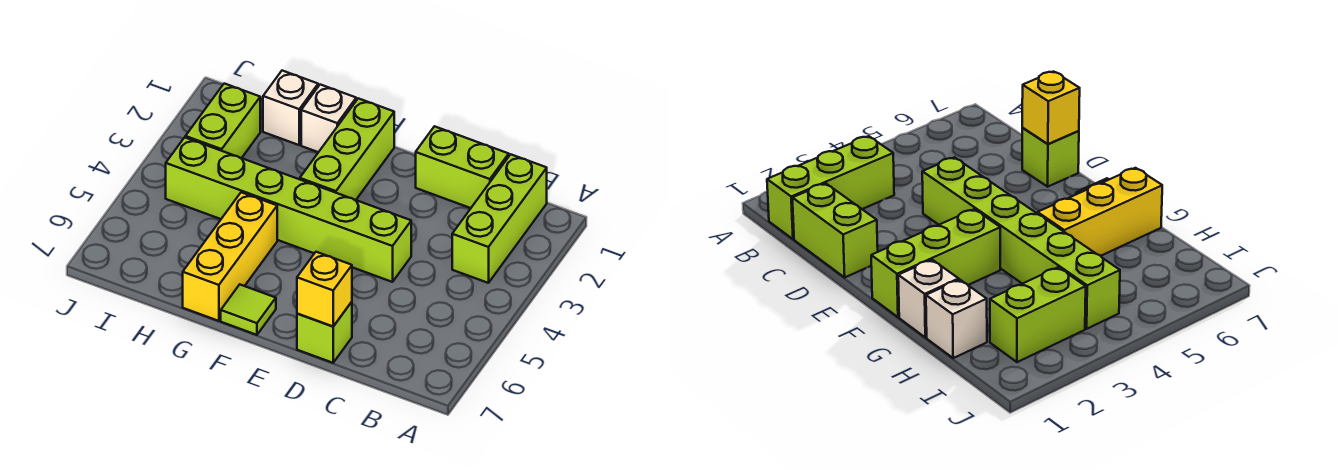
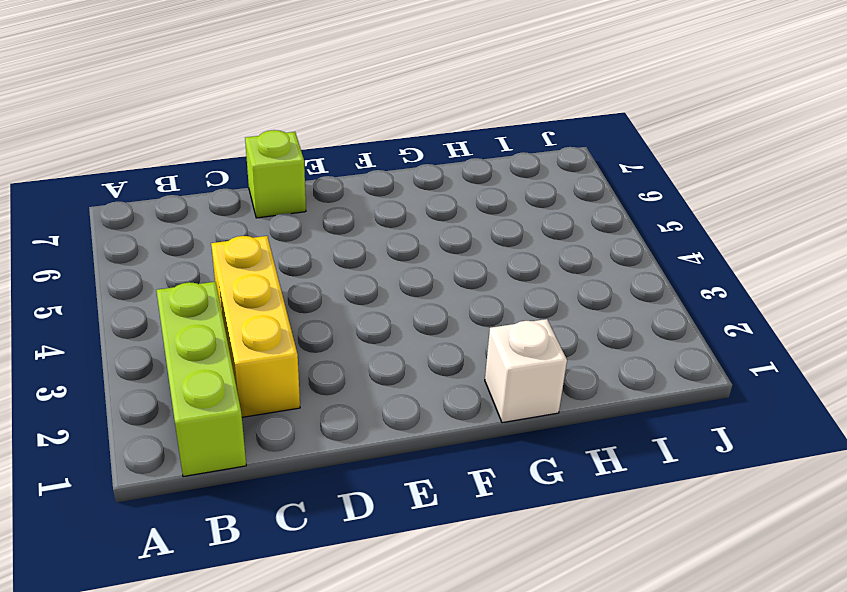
yellow 1x3 brick [211,236,300,417] -> yellow 1x3 brick moved to [183,192,277,321]
none -> lime 1x2 brick [416,126,509,208]
none -> lime 1x6 brick [166,137,411,282]

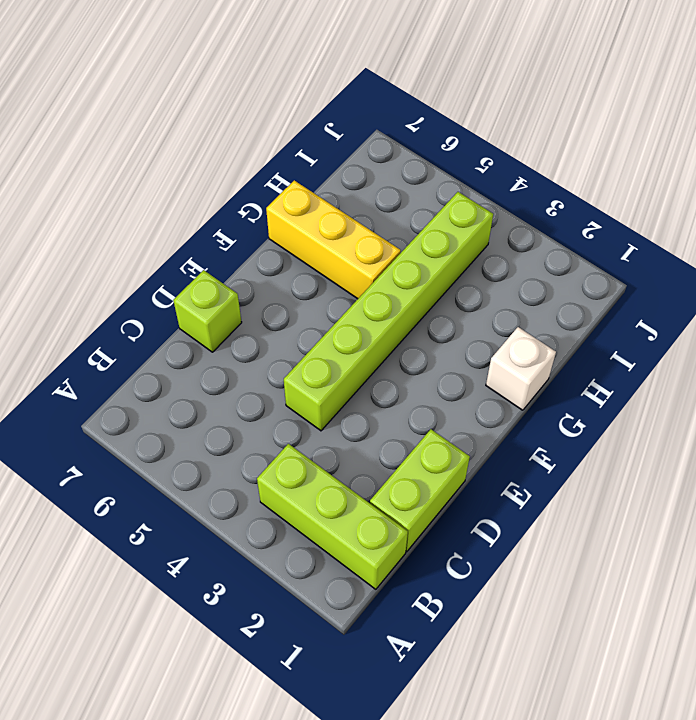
none -> lime 1x3 brick [300,98,394,200]
none -> lime 1x1 tile [221,285,276,335]

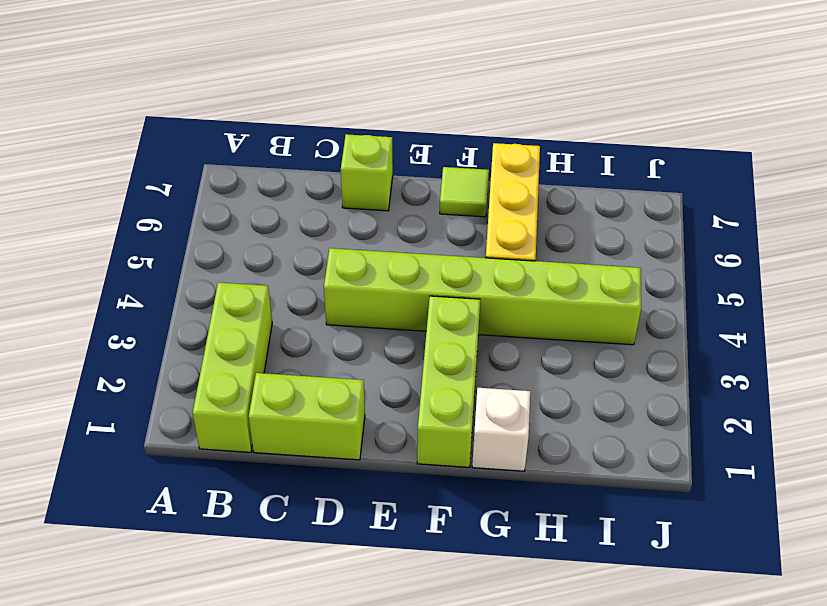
none -> white 1x1 brick [263,71,318,145]
none -> lime 1x2 brick [185,84,260,158]

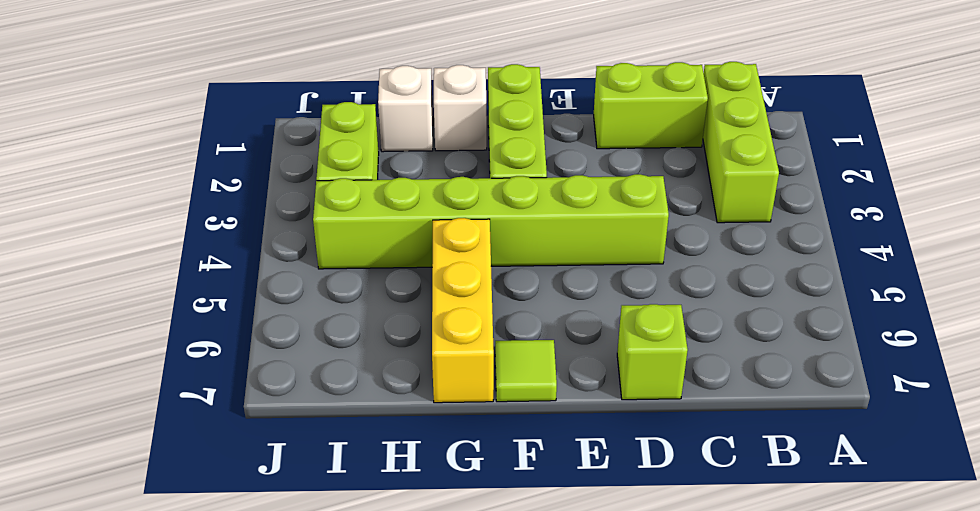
none -> yellow 1x1 brick [297,252,352,326]

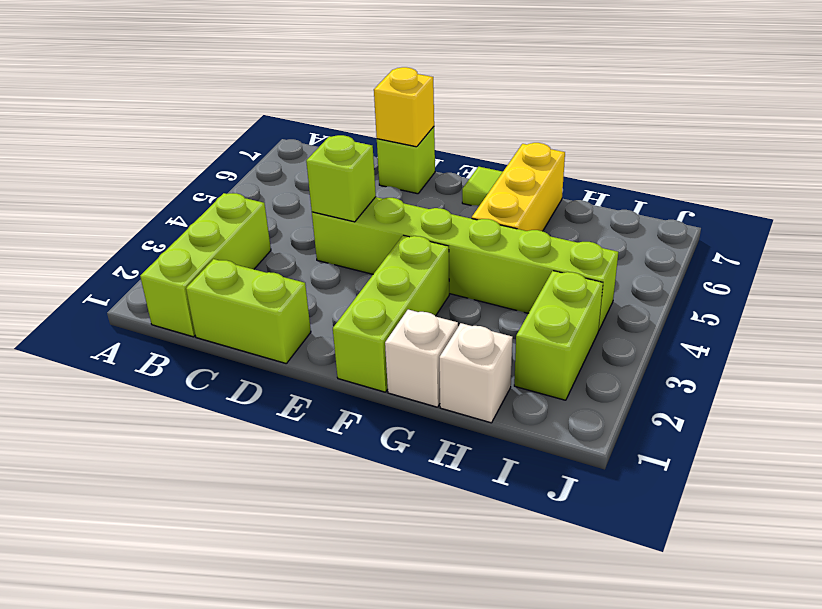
lime 1x1 brick [306,135,376,222] -> none

